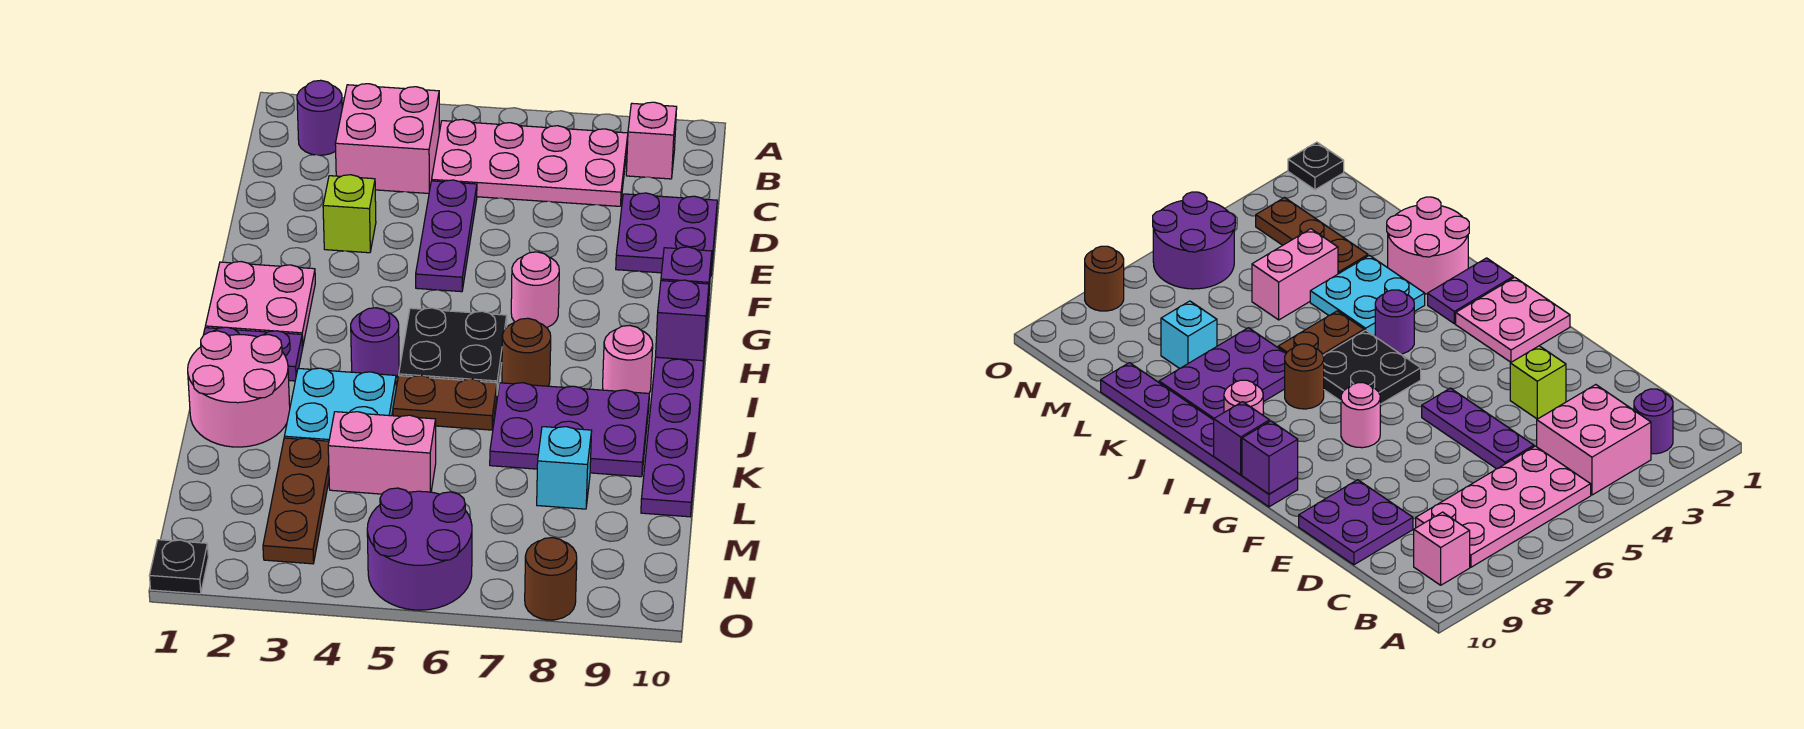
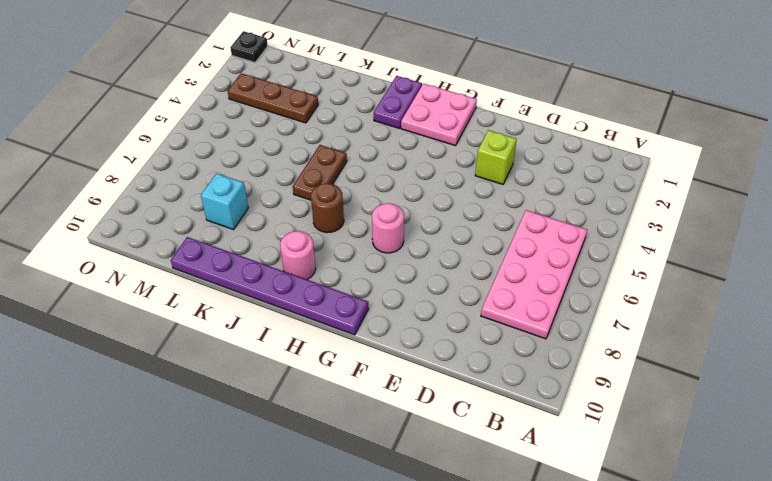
none -> purple 1x1 round brick [297,80,342,155]
none -> pink 2x2 brick [335,84,439,194]
none -> pink 1x1 brick [626,102,677,179]

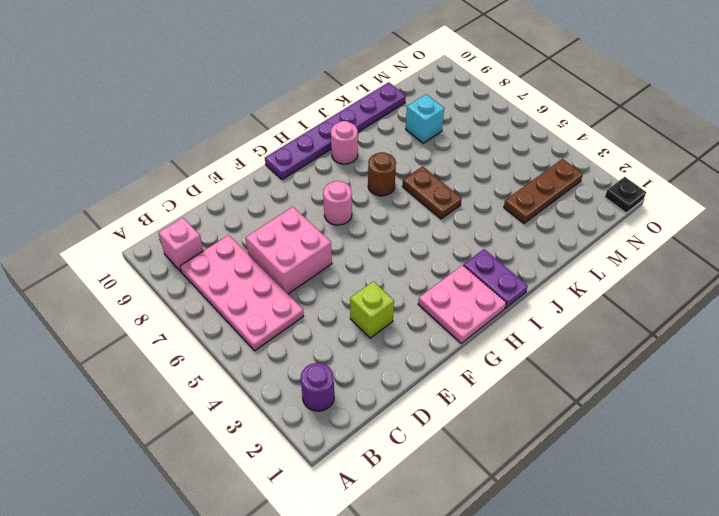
pink 2x2 brick [246,207,332,294] -> pink 2x2 brick moved to [335,84,439,194]
none -> purple 1x3 plate [416,180,477,292]
none -> purple 2x2 plate [616,193,717,276]
none -> black 2x2 plate [399,308,507,393]

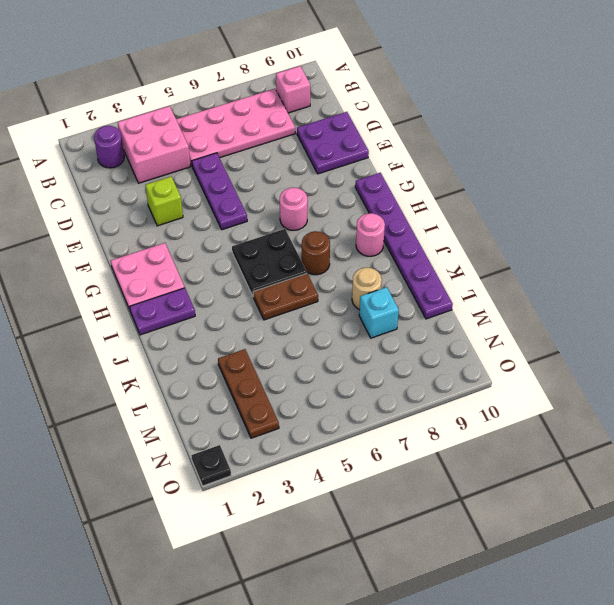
tan 1x1 round brick [352,267,382,310] -> purple 2x3 plate [490,383,649,477]
none -> purple 1x1 round brick [351,308,399,378]
none -> pink 2x2 round brick [188,331,290,447]
none -> cyan 2x2 plate [284,368,396,441]

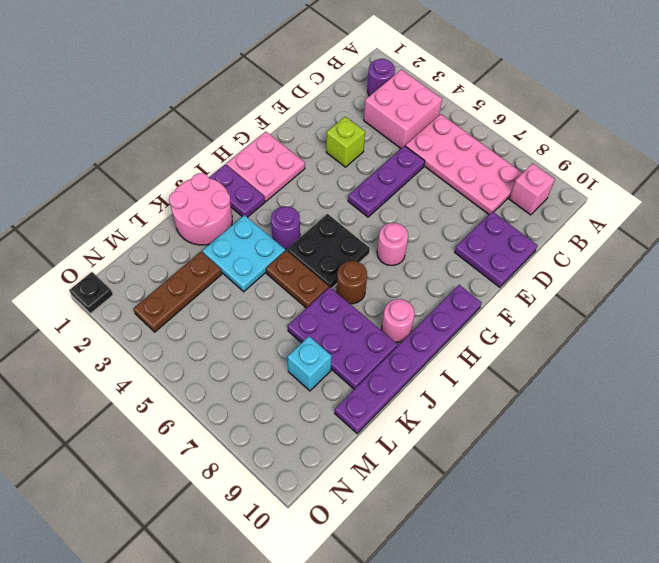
none -> pink 1x2 brick [328,412,436,494]
none -> purple 2x2 round brick [367,488,472,610]
none -> brown 1x1 round brick [525,538,577,620]

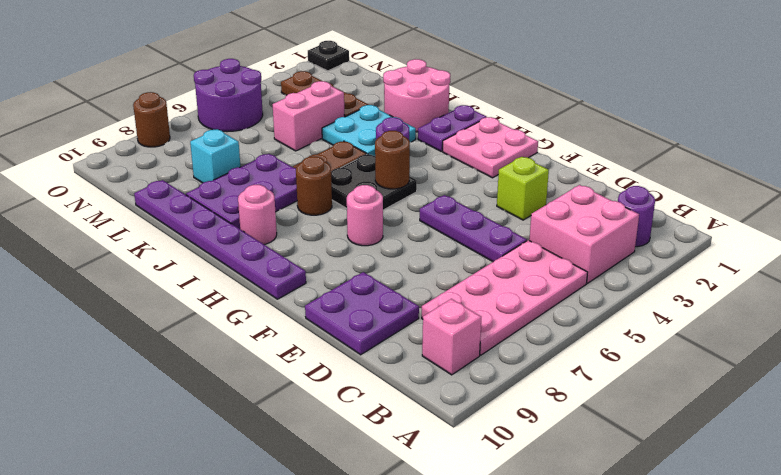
brown 1x1 round brick [375,131,410,189] -> none
none -> purple 1x1 brick [661,247,712,315]
none -> purple 1x1 brick [656,280,709,361]

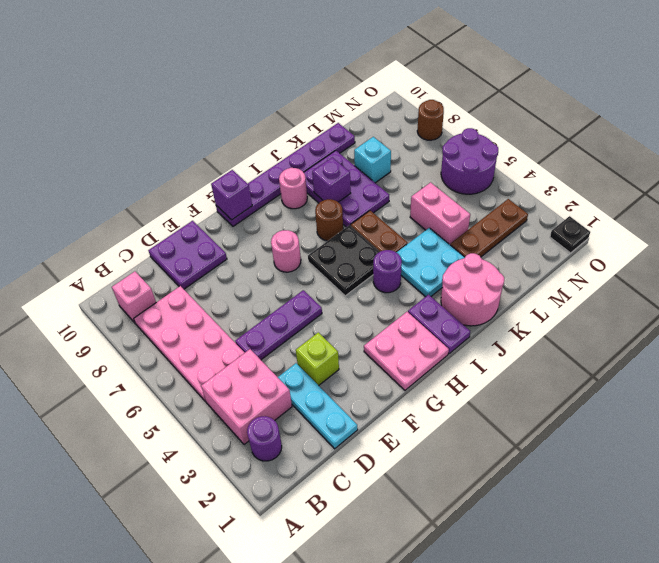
cyan 1x3 plate [278,363,358,449] -> none
purple 1x1 brick [312,157,351,202] -> purple 1x1 brick moved to [656,280,709,361]

